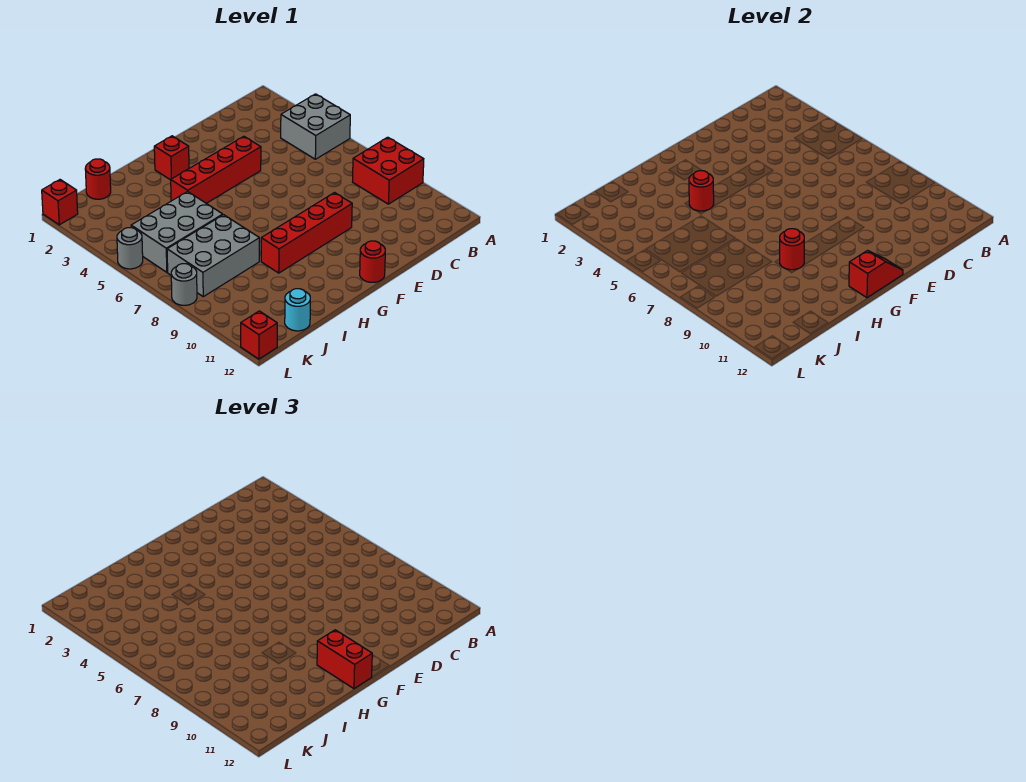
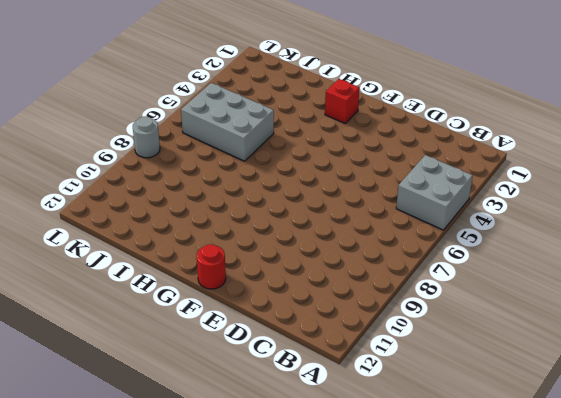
none -> red 2x2 brick [353,137,424,204]
none -> red 1x4 brick [171,136,261,203]
none -> red 1x4 brick [261,193,352,273]

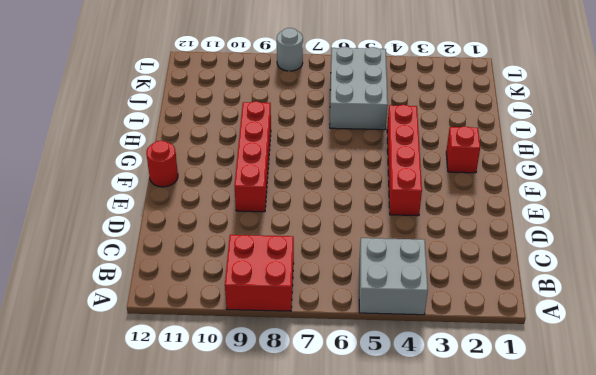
none -> grey 2x3 brick [167,215,259,297]
none -> red 1x1 round brick [85,159,111,199]
none -> cyan 1x1 round brick [285,289,310,331]

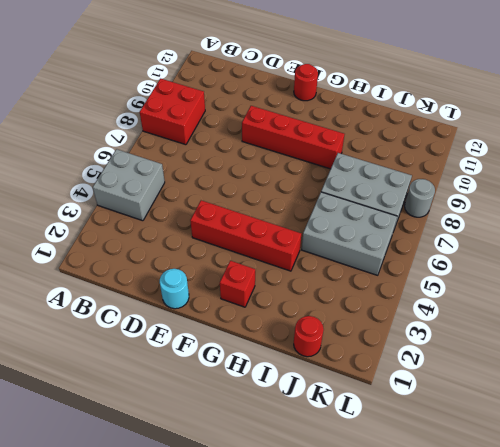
cyan 1x1 round brick [160,269,189,309] -> cyan 1x1 round brick moved to [285,289,310,331]
none -> red 1x1 brick [42,180,78,225]
none -> grey 1x1 round brick [117,228,143,269]
none -> red 1x1 brick [241,311,277,359]

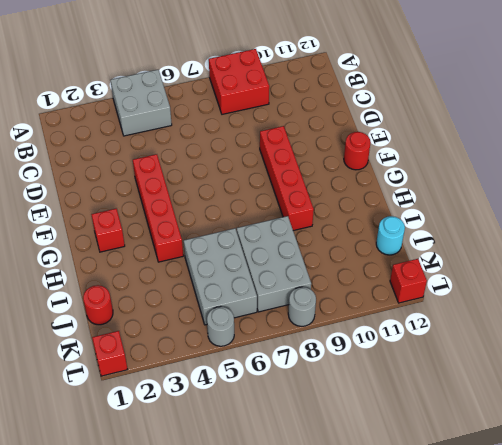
none -> red 1x2 slope [849,251,903,298]
none -> red 1x1 round brick [689,171,714,211]
none -> red 1x1 round brick [780,229,804,270]

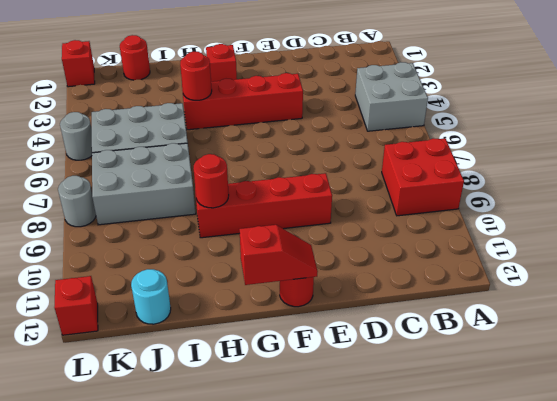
none -> red 1x2 brick [317,630,372,689]

